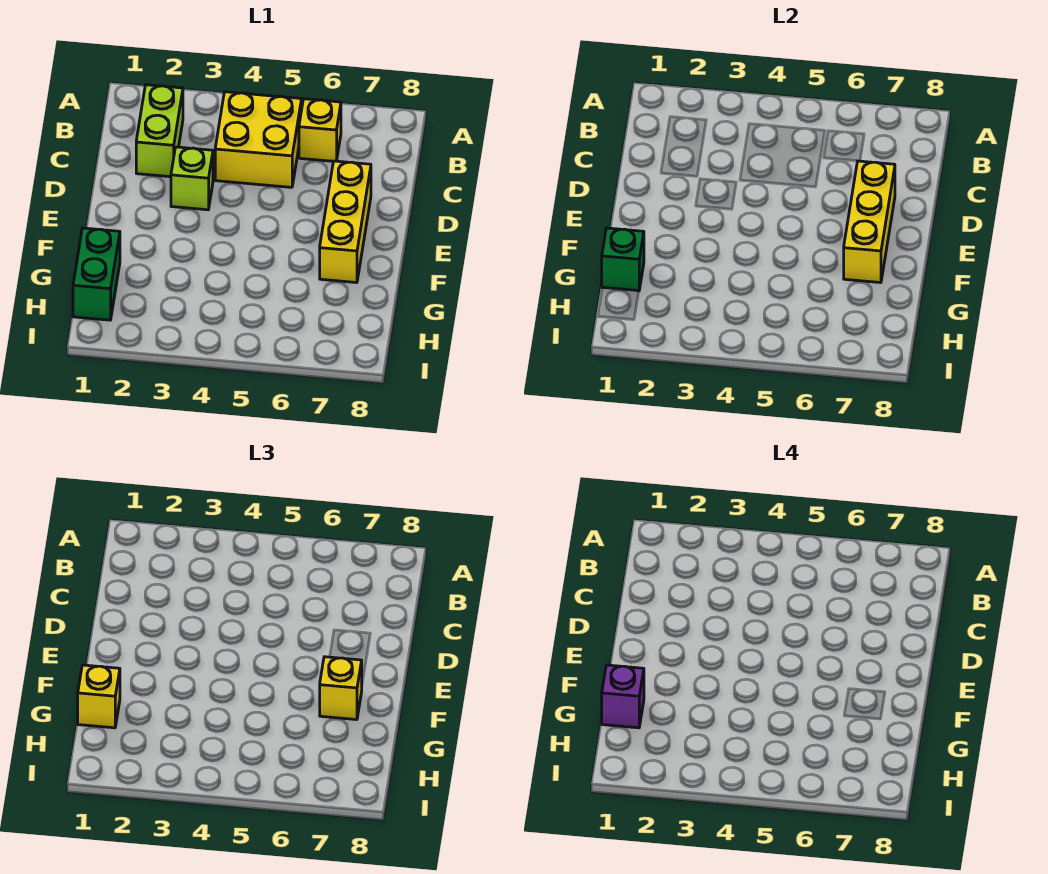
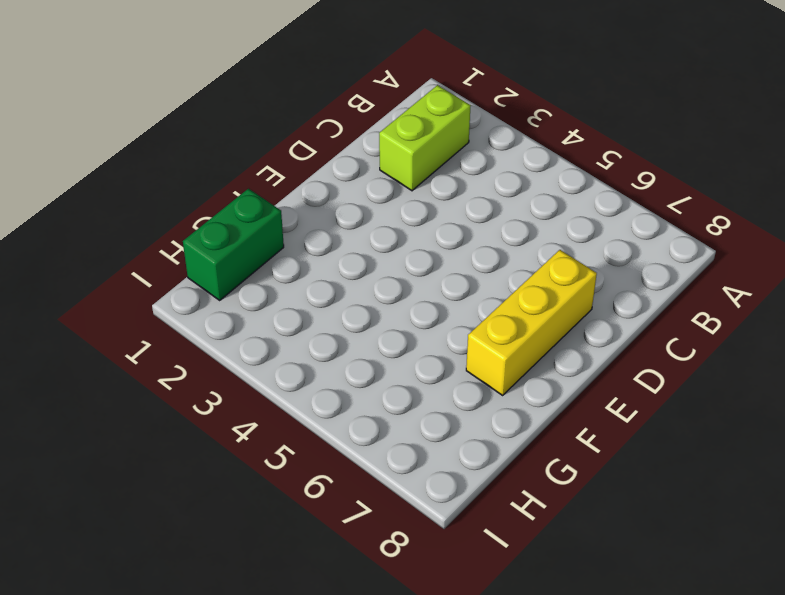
none -> yellow 2x2 brick [215,92,302,187]
none -> yellow 1x1 brick [299,99,341,161]

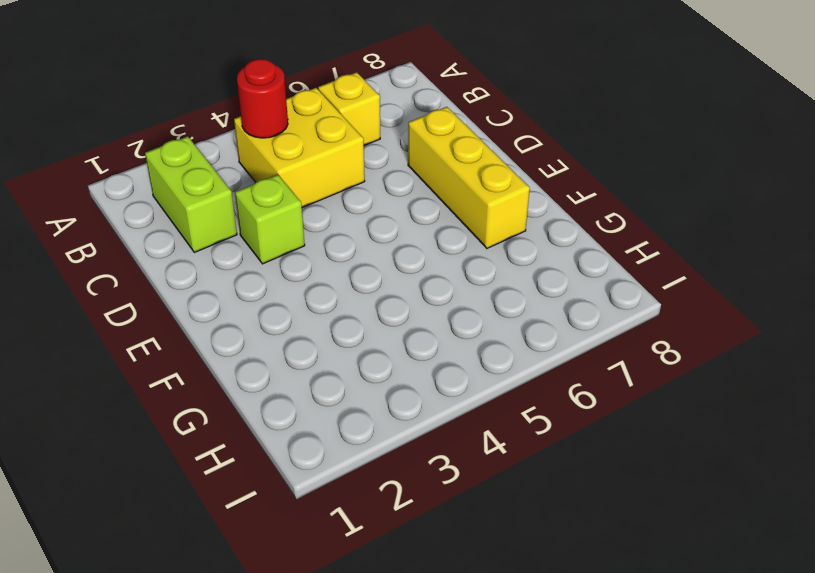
red 1x1 round brick [237,59,288,138] -> none
none -> green 1x2 brick [73,228,120,320]
none -> yellow 1x3 brick [844,161,895,283]

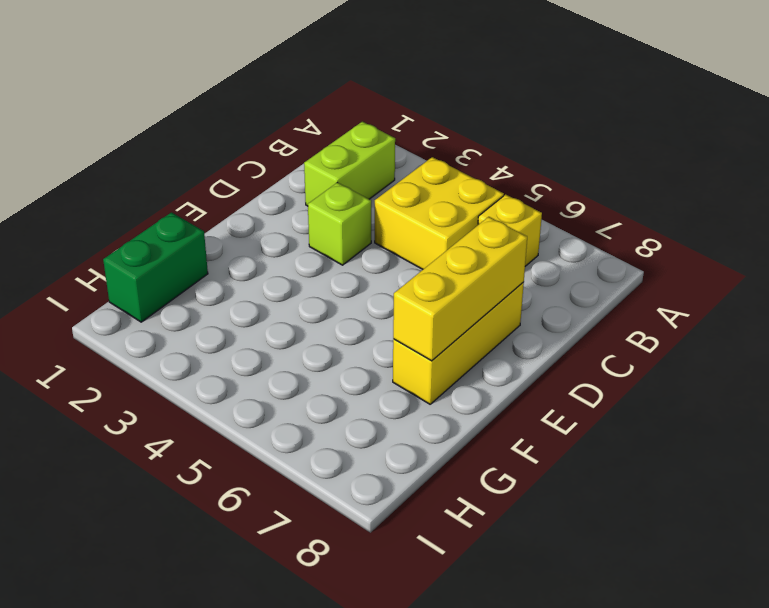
none -> green 1x1 brick [602,228,644,291]
none -> yellow 1x1 brick [320,657,362,720]

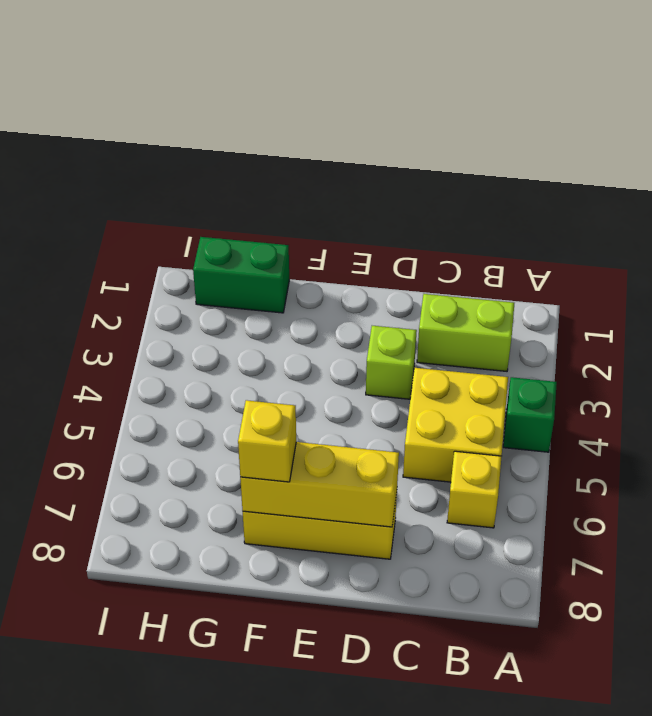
green 1x1 brick [503,377,557,452] -> green 1x1 brick moved to [602,228,644,291]
none -> yellow 1x1 brick [78,665,120,728]
none -> purple 1x1 brick [602,665,644,728]

